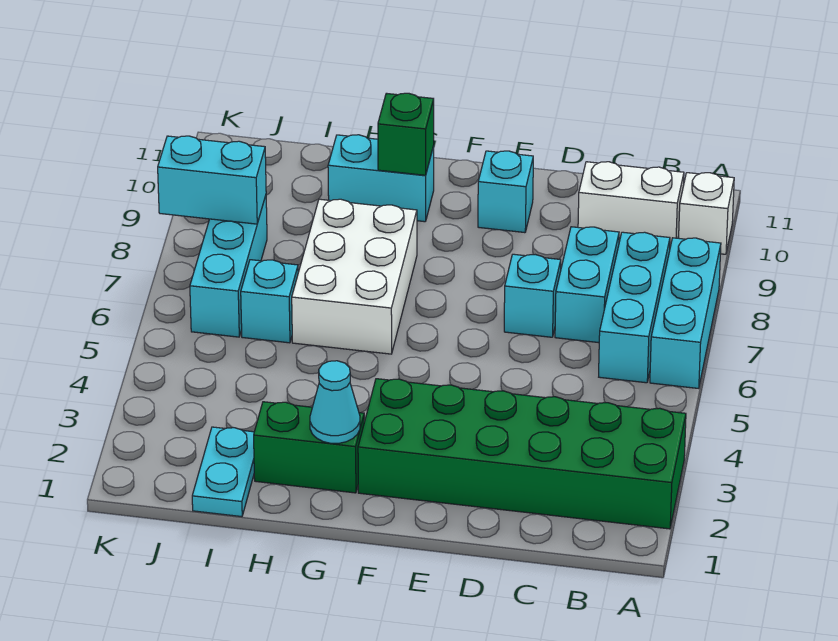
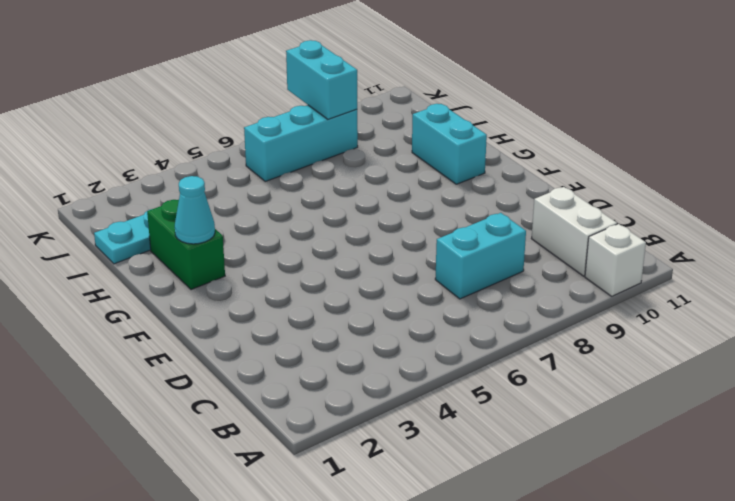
none -> green 2x6 brick [358,379,686,529]
none -> cyan 1x3 brick [650,238,721,388]
none -> cyan 1x3 brick [599,232,670,383]

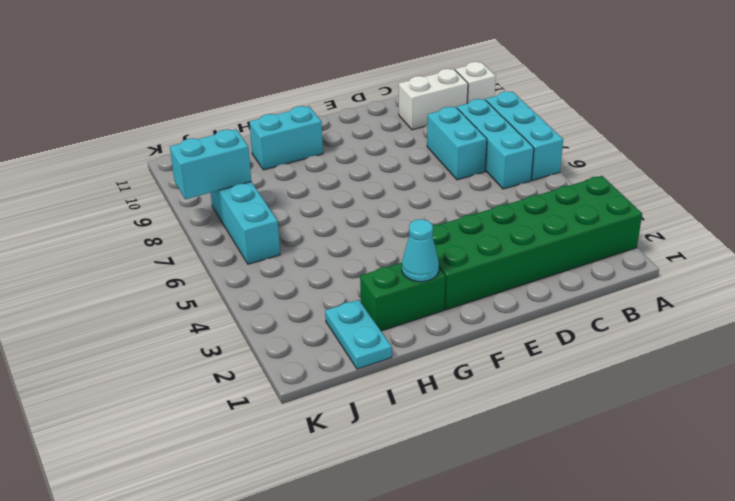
none -> cyan 1x1 brick [504,254,561,337]
none -> cyan 1x1 brick [478,151,533,233]
none -> white 2x3 brick [292,199,417,354]

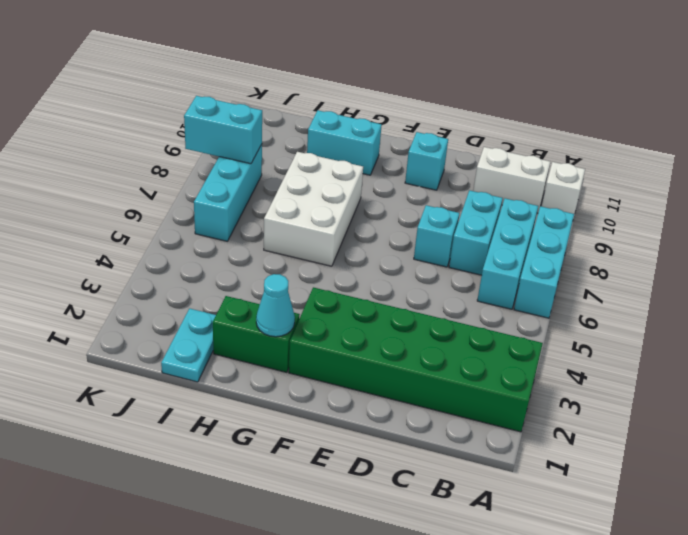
none -> cyan 1x1 brick [241,260,298,343]
none -> green 1x1 brick [378,93,434,175]

